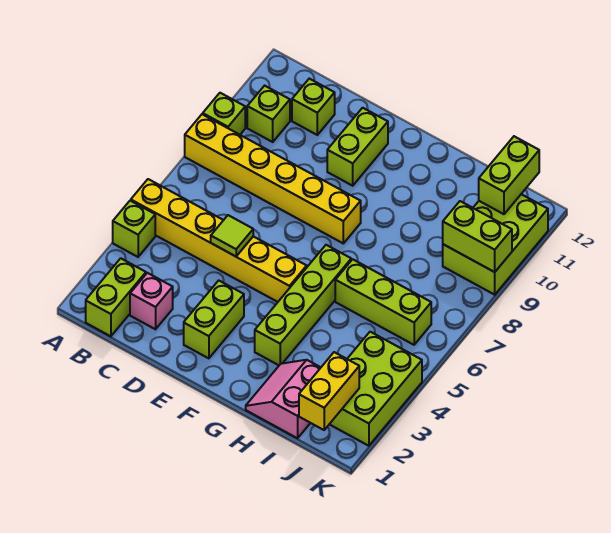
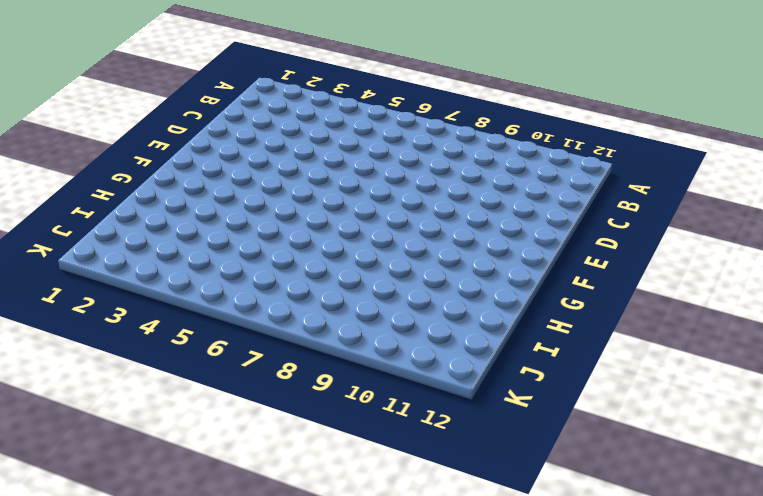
none -> lime 1x1 brick [113,201,155,257]
none -> yellow 1x6 brick [131,179,307,302]
none -> yellow 1x6 brick [185,114,361,243]

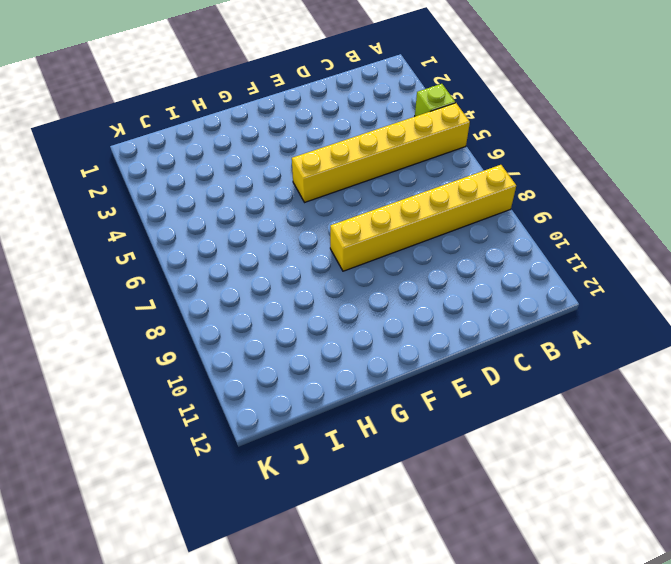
none -> lime 1x1 brick [203,93,245,135]
none -> lime 1x2 brick [86,258,146,336]
none -> lime 1x1 brick [247,86,290,142]

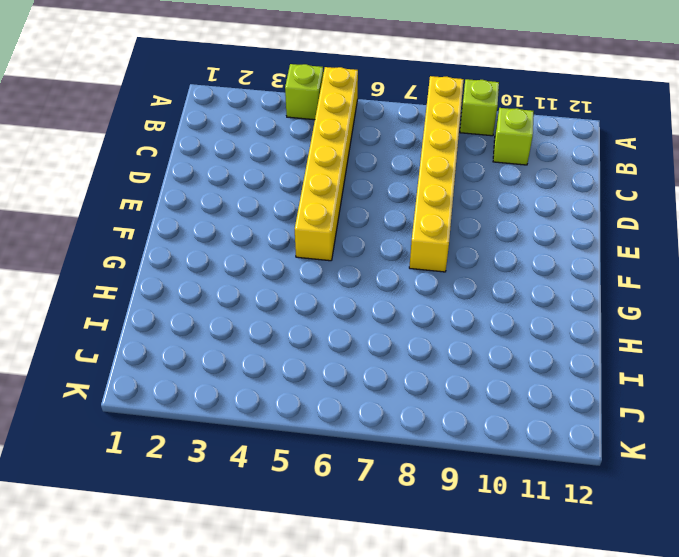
none -> lime 1x2 brick [86,258,146,336]
none -> pink 1x1 brick [130,273,173,329]
none -> lime 1x1 brick [292,79,335,135]

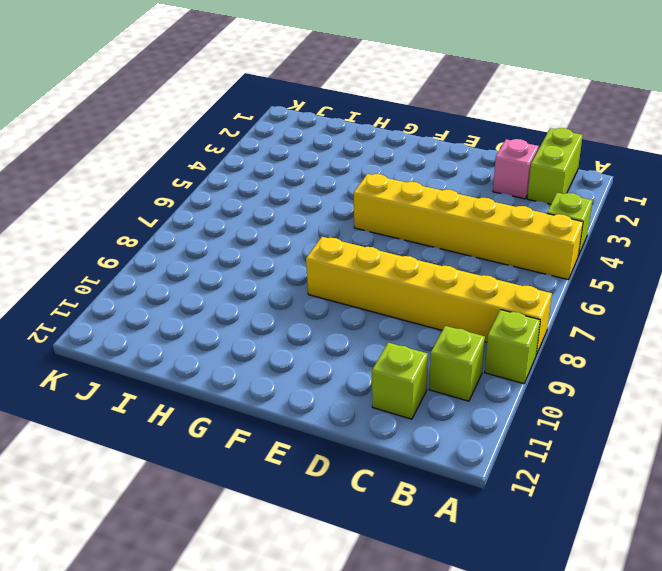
none -> lime 1x2 brick [184,280,244,358]
none -> lime 1x2 brick [327,108,388,186]
none -> lime 1x4 brick [255,245,351,365]

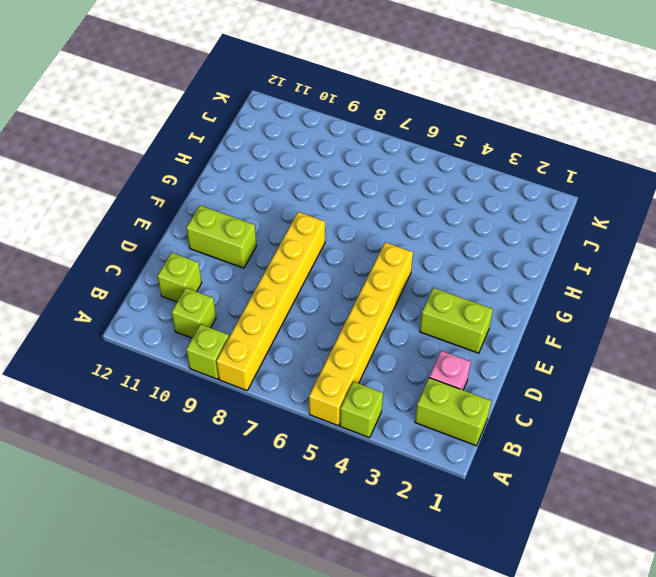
none -> lime 1x4 brick [255,245,351,365]
none -> pink 2x2 slope [246,360,321,438]
none -> lime 1x3 brick [335,259,431,345]

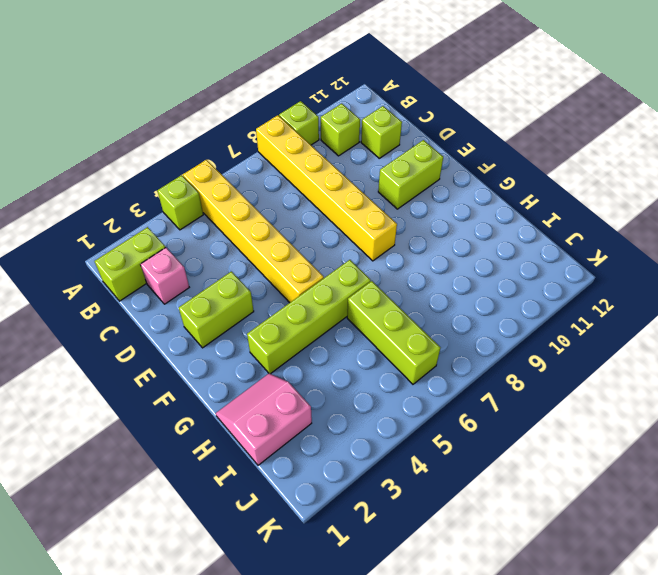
none -> lime 2x3 brick [329,332,422,446]
none -> lime 2x3 brick [443,194,548,295]
none -> lime 1x1 tile [211,215,253,256]

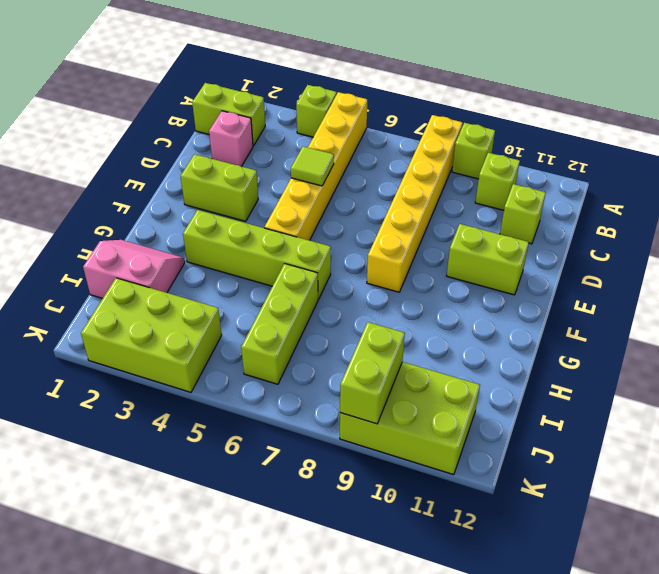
none -> yellow 1x2 brick [299,352,359,430]
none -> lime 1x2 brick [479,136,539,214]

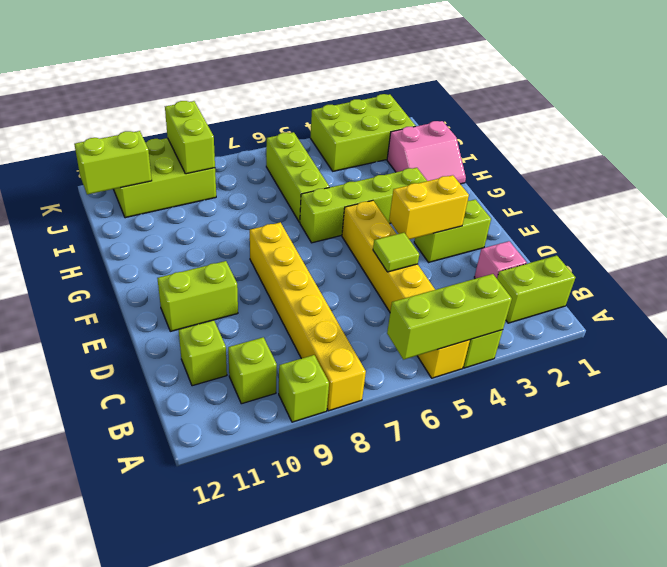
lime 1x3 brick [387,274,512,360] -> none
yellow 1x2 brick [389,175,469,239] -> yellow 1x2 brick moved to [299,352,359,430]

